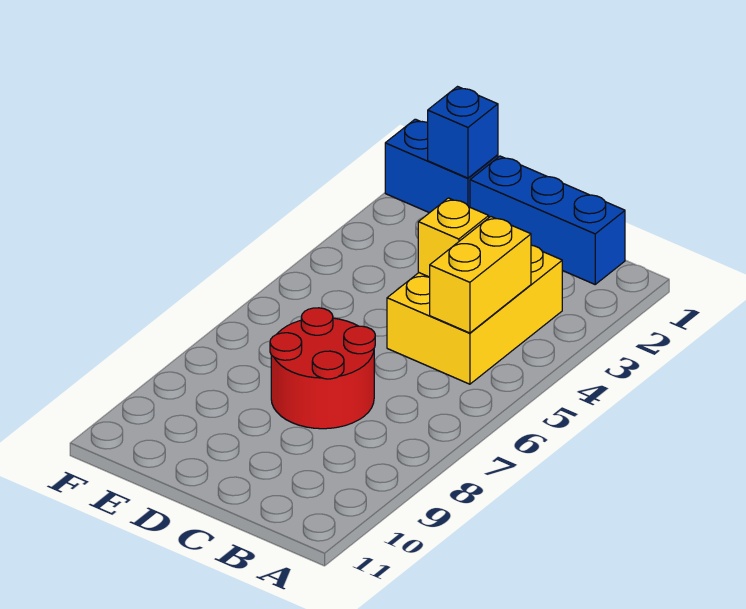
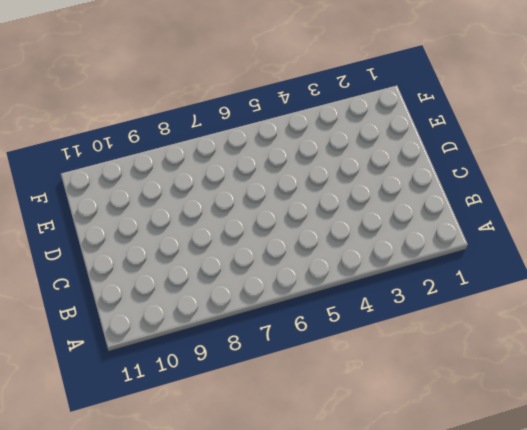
none -> blue 1x3 brick [470,156,625,284]
none -> yellow 2x3 brick [387,245,562,384]

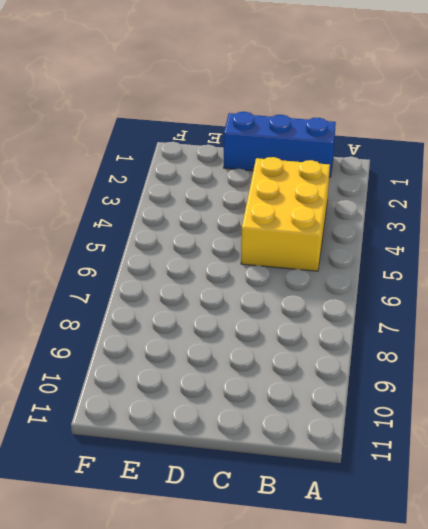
none -> red 2x2 round brick [270,308,375,429]
none -> blue 1x2 brick [385,119,498,213]

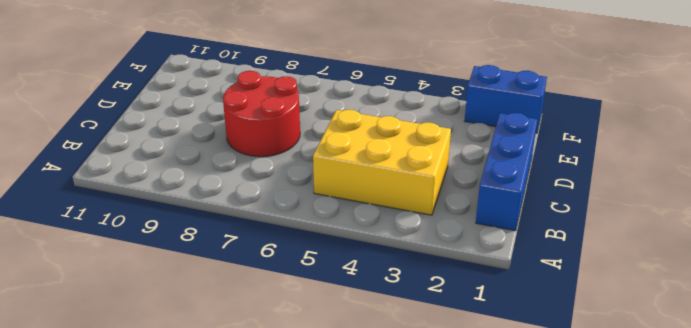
blue 1x2 brick [465,65,547,133] -> blue 1x2 brick turned to [385,119,498,213]
none -> yellow 1x2 brick [430,217,531,333]
none -> yellow 1x1 brick [418,198,489,277]

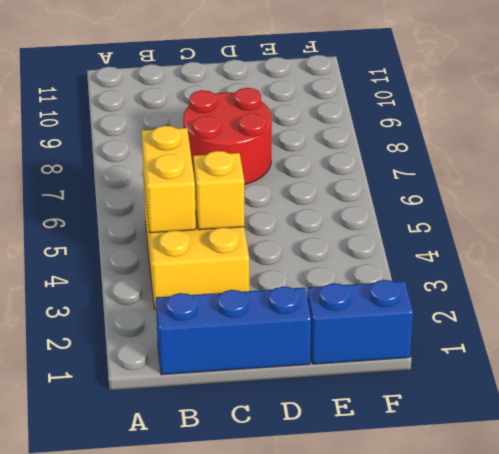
none -> blue 1x1 brick [428,87,498,178]

